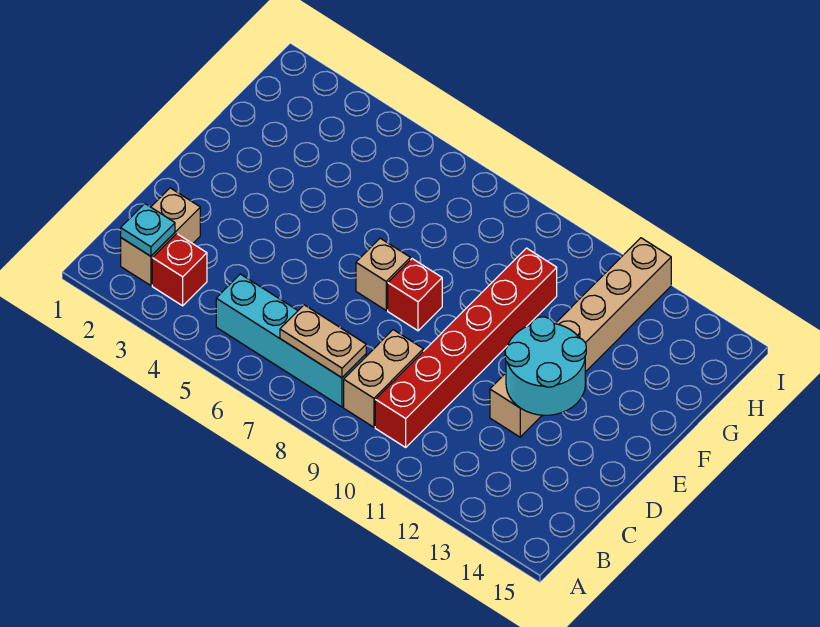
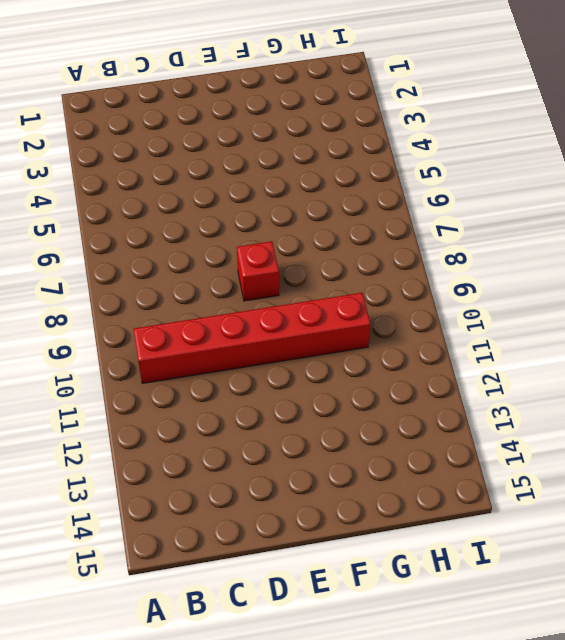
none -> tan 1x2 brick [121,188,200,286]
none -> red 1x1 brick [152,234,207,306]

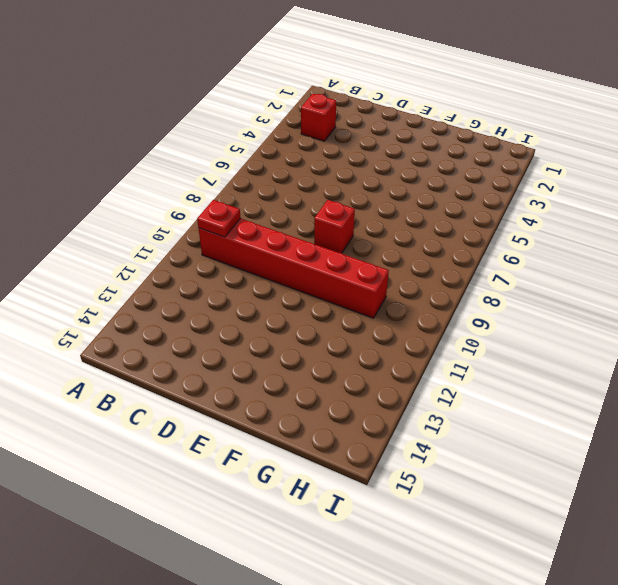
red 1x1 plate [197,200,241,237] -> none
none -> tan 1x2 brick [121,188,200,286]
none -> cyan 1x4 brick [216,274,366,407]

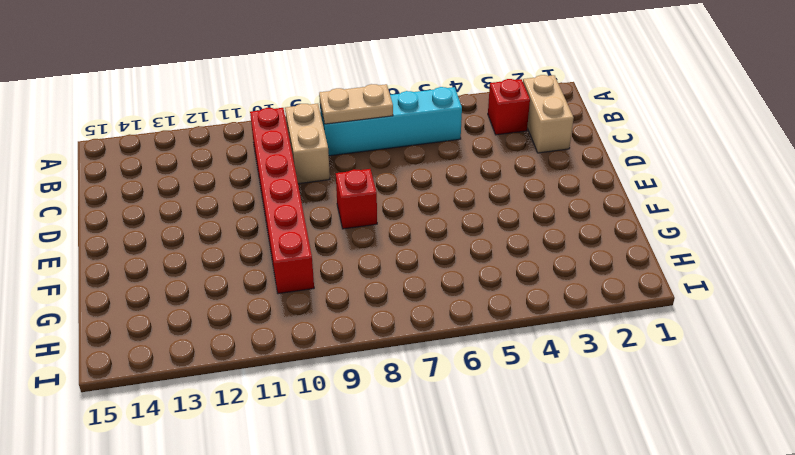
none -> tan 1x6 brick [490,238,671,437]
none -> tan 1x1 brick [356,238,410,310]

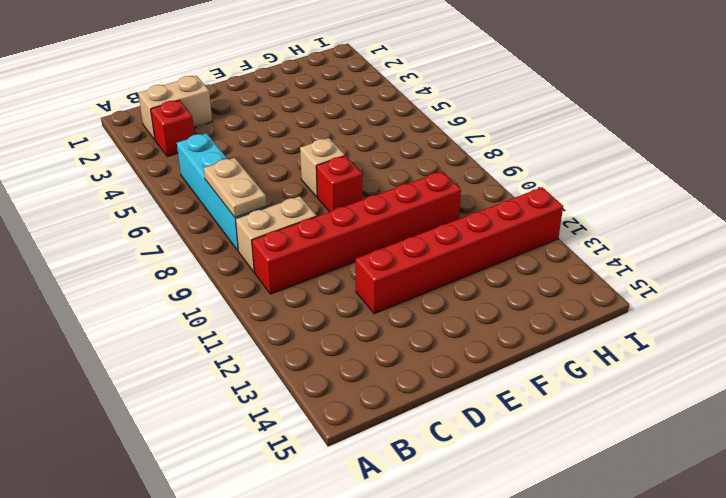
red 1x6 brick [356,187,563,314] -> tan 1x6 brick [490,238,671,437]
none -> cyan 1x1 plate [121,204,175,256]
none -> cyan 2x2 round brick [505,317,586,415]

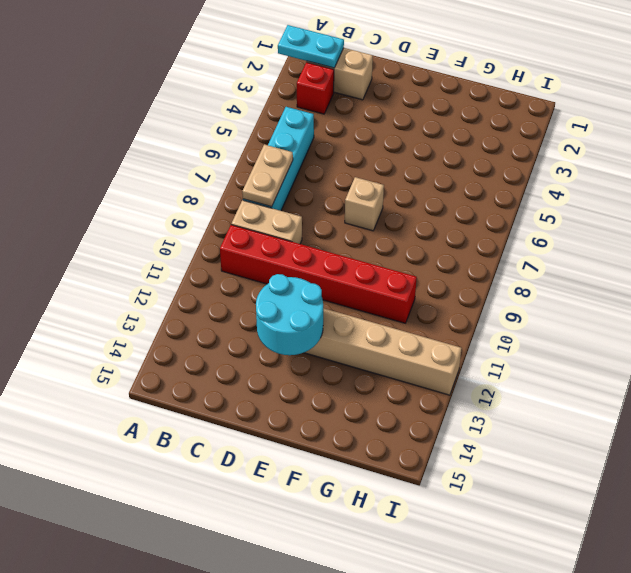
cyan 1x2 plate [278,25,344,68] -> cyan 1x1 plate [121,204,175,256]
none -> red 1x1 brick [388,259,442,331]

